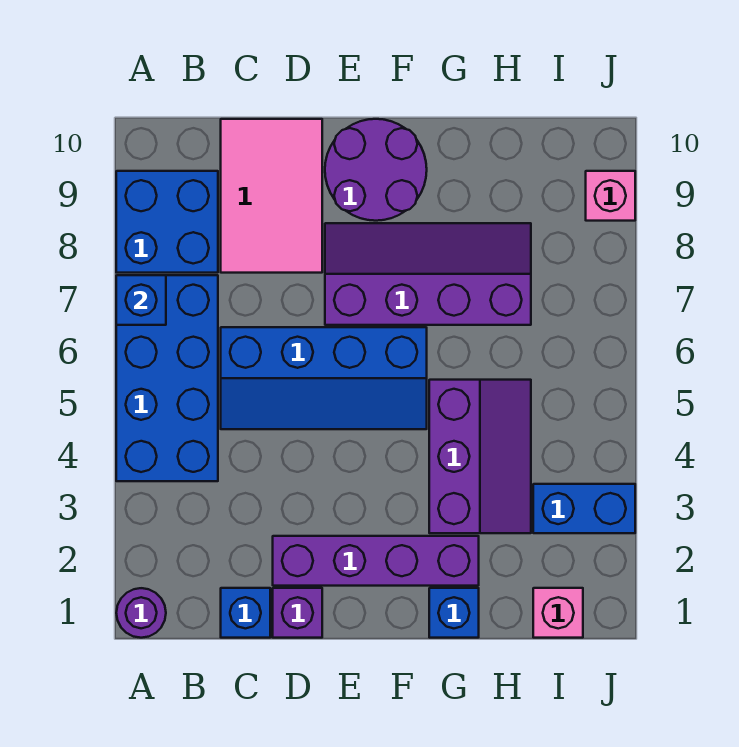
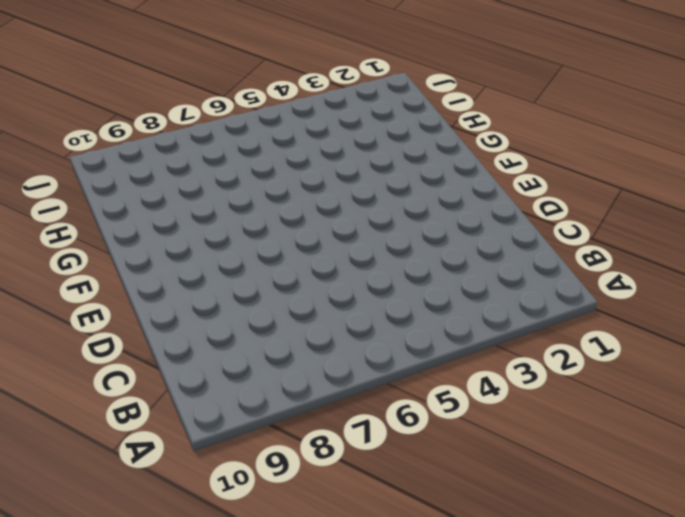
none -> purple 1x1 round brick [116,588,166,638]
none -> blue 2x4 brick [116,275,218,481]
none -> blue 2x2 brick [116,171,218,273]

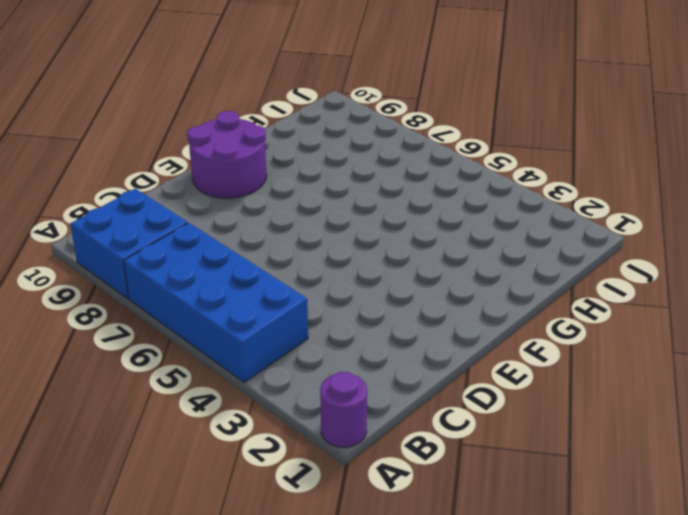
none -> blue 1x1 brick [221,588,270,638]
none -> blue 2x4 slope [221,327,427,429]
none -> pink 2x3 tile [221,119,322,273]

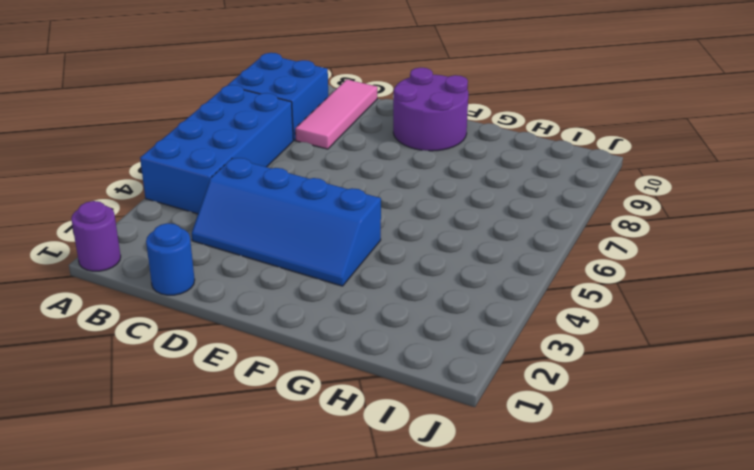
blue 1x1 round brick [146,223,195,295] -> blue 1x1 brick [221,588,270,638]
blue 2x4 slope [192,158,381,286] -> blue 2x4 slope moved to [221,327,427,429]
pink 1x3 tile [295,79,377,149] -> pink 2x3 tile [221,119,322,273]
none -> purple 1x1 brick [273,588,322,638]
none -> purple 1x4 brick [273,536,479,586]
none -> purple 2x4 slope [325,223,531,325]

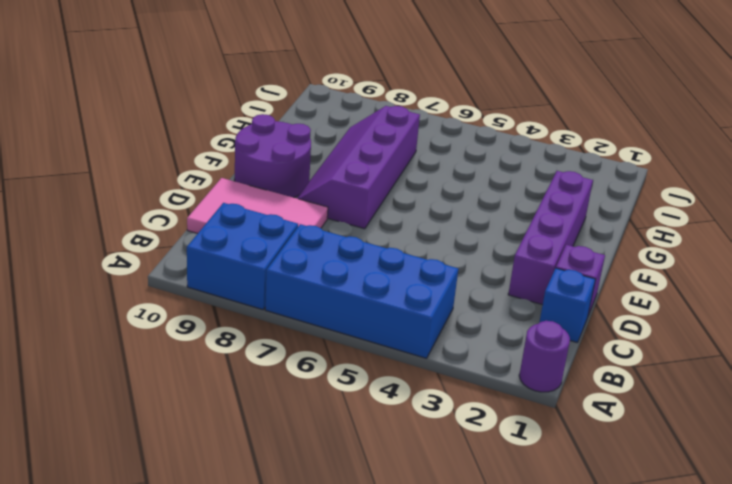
none -> blue 2x4 slope [221,327,427,429]
none -> blue 1x1 brick [429,588,479,638]
none -> purple 2x3 slope [429,380,531,533]

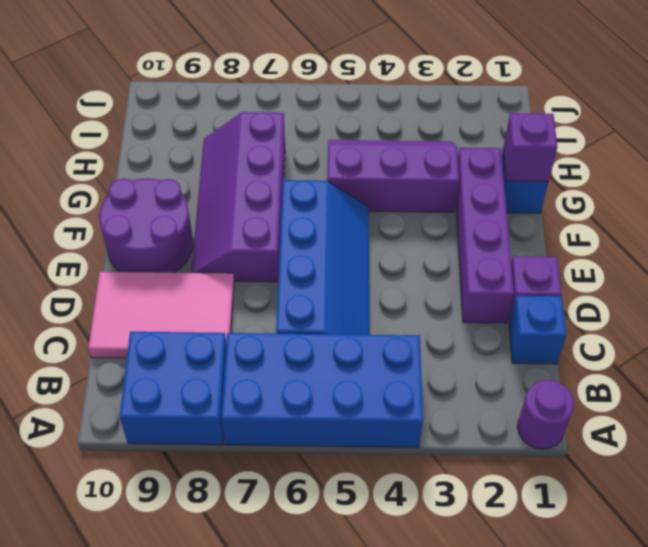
purple 1x1 brick [503,113,557,181] -> none
none -> pink 1x1 brick [533,588,583,638]
none -> blue 1x2 brick [533,484,635,533]
none -> pink 1x1 brick [586,171,635,221]

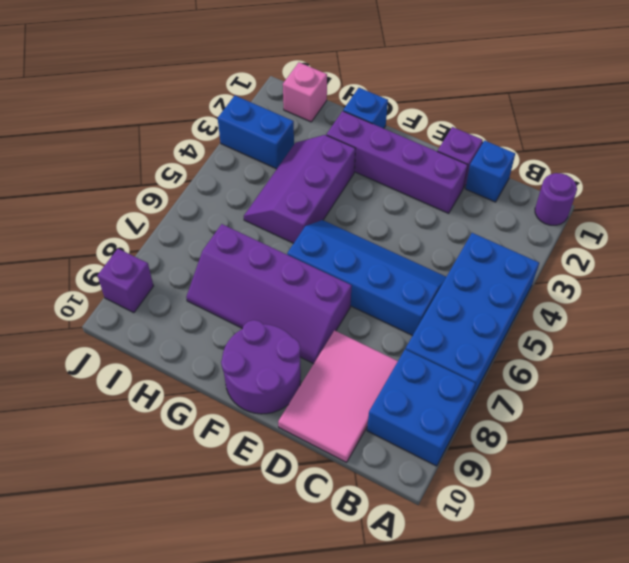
purple 1x1 brick [97,249,153,313] -> pink 1x1 brick [586,171,635,221]
none -> blue 1x1 brick [116,275,166,325]

